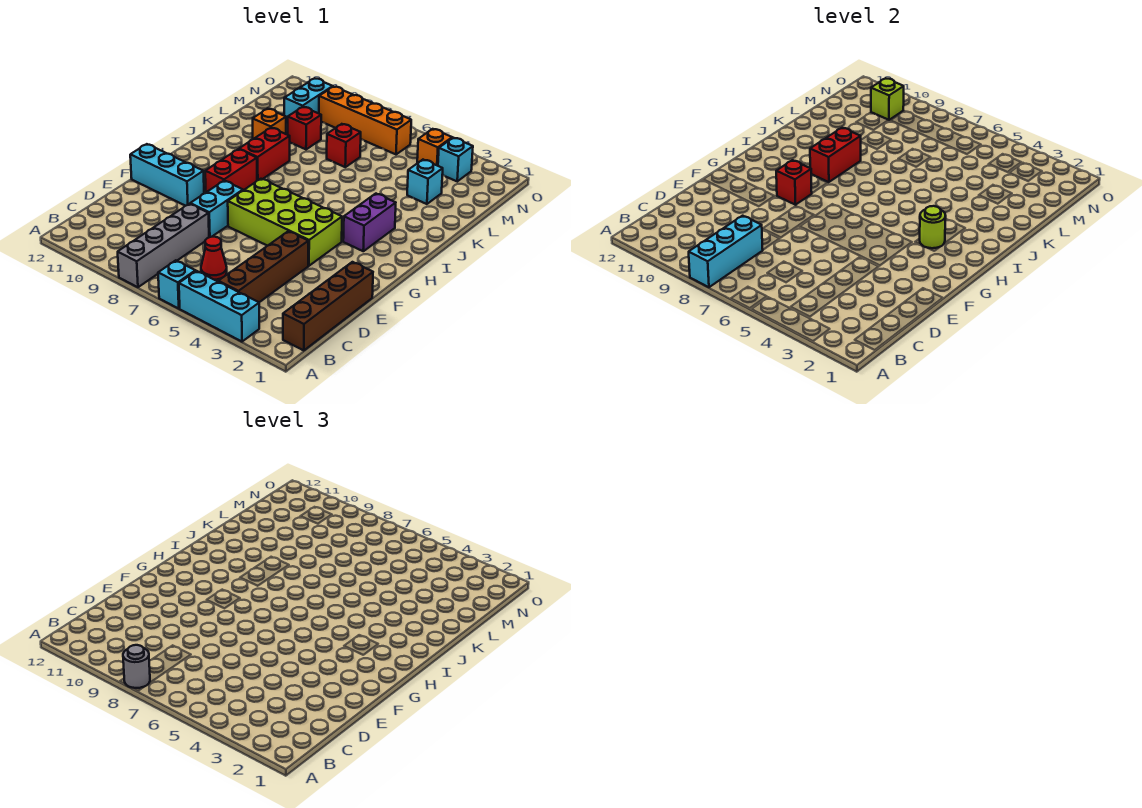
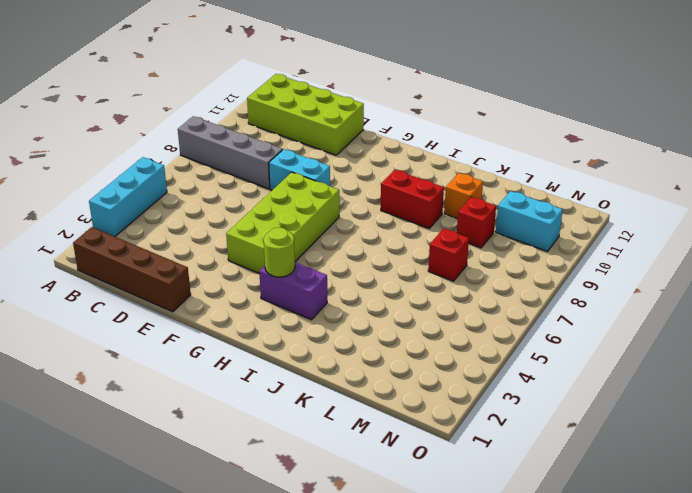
lime 2x4 brick [247,74,364,155] -> none
none -> cyan 1x1 brick [158,260,196,308]
none -> brown 1x4 brick [218,231,308,302]
none -> red 1x1 cone [201,237,227,280]

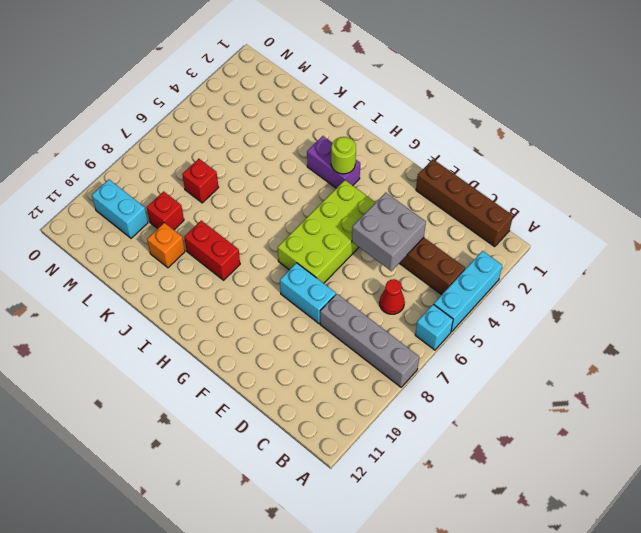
grey 2x2 brick [352,193,426,271] -> none
none -> cyan 1x3 brick [130,144,204,206]
none -> red 1x2 brick [205,149,257,192]
none -> cyan 1x1 brick [407,160,443,204]

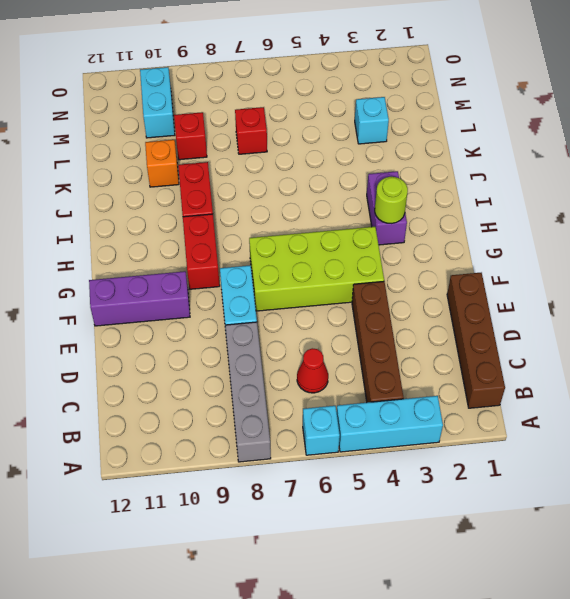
purple 1x3 brick [89,271,190,326] -> cyan 1x3 brick [130,144,204,206]
none -> cyan 1x1 brick [438,138,473,181]
none -> orange 1x1 brick [417,129,452,166]
none -> orange 1x4 brick [319,86,411,154]

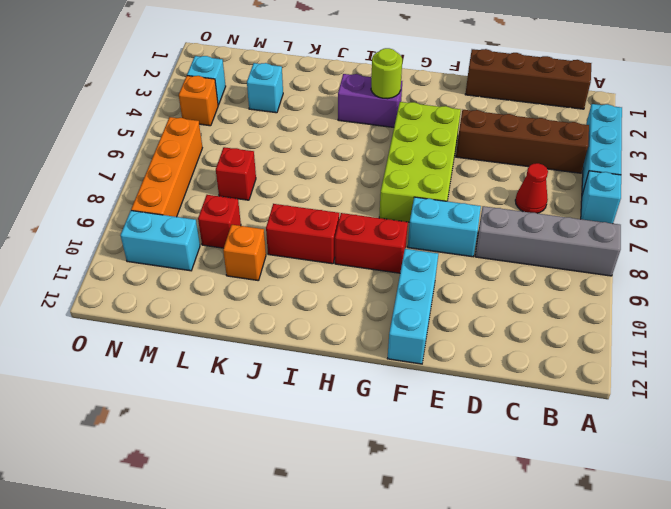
none -> cyan 1x3 brick [689,216,763,287]
none -> red 1x1 brick [776,160,812,205]
none -> red 1x2 brick [810,128,861,182]

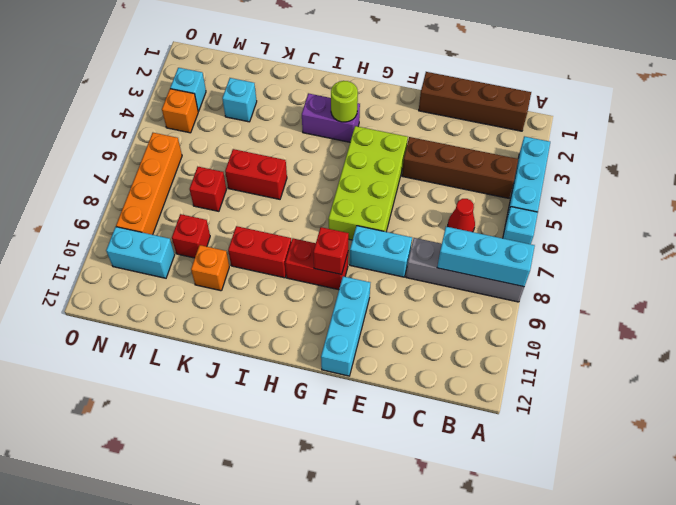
red 1x2 brick [225,149,287,199] -> red 1x2 brick moved to [810,128,861,182]
none -> lime 1x1 brick [871,78,904,120]
none -> grey 1x1 round brick [123,645,150,688]

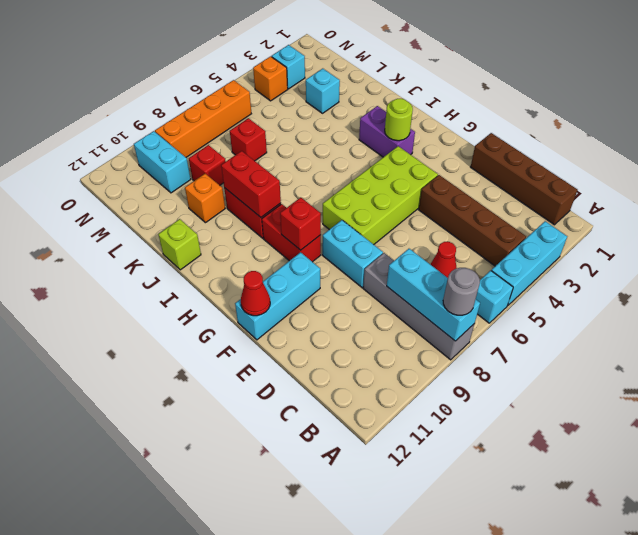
red 1x1 cone [241,271,270,316] -> none
lime 1x1 brick [158,219,201,270] -> lime 1x1 brick moved to [871,78,904,120]

